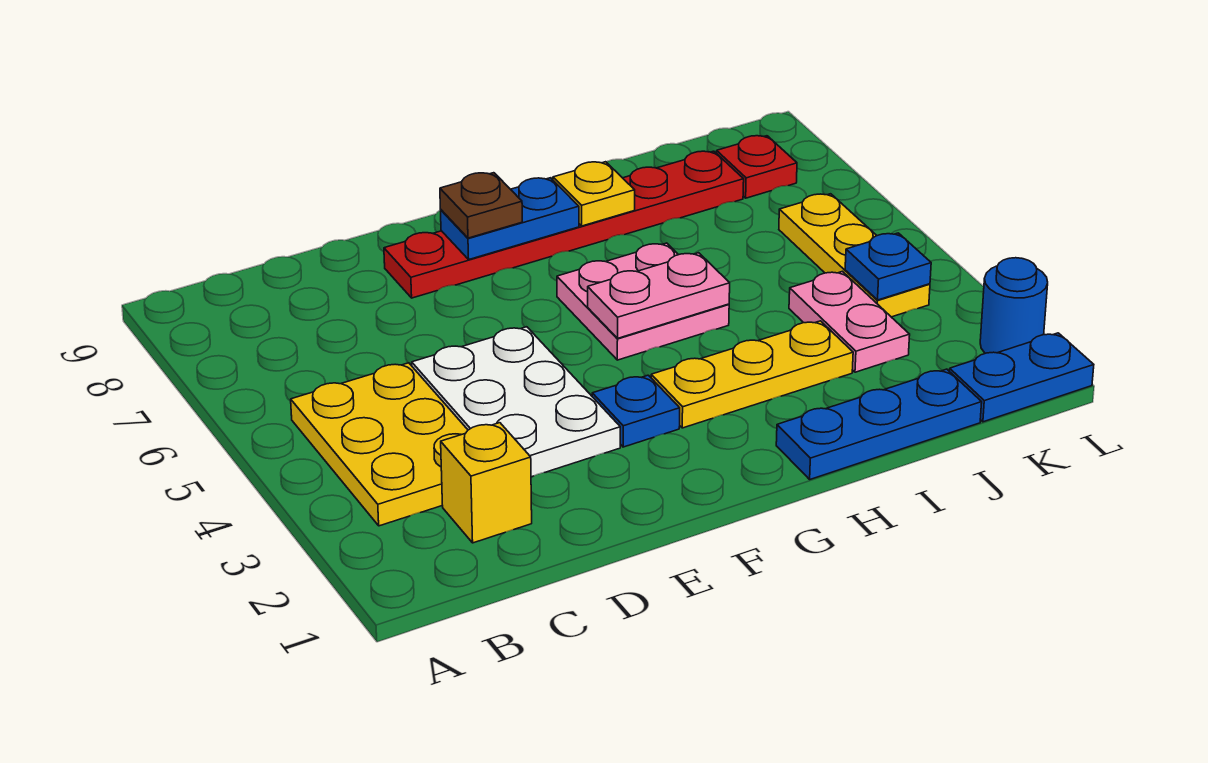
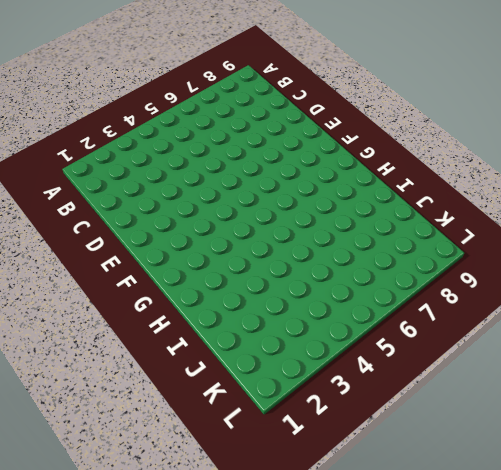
none -> yellow 2x3 plate [291,363,468,526]
none -> yellow 1x1 brick [441,423,532,543]
none -> white 2x3 plate [412,327,620,477]

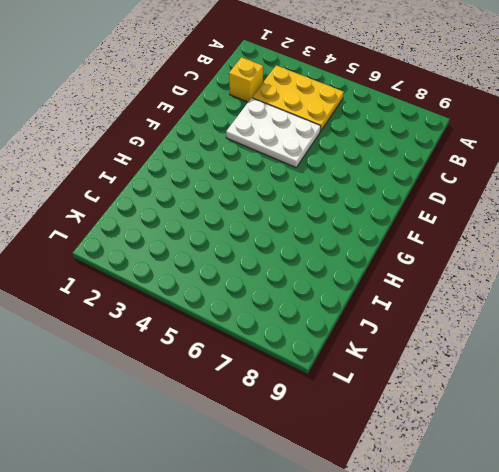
none -> red 1x6 plate [384,151,744,298]
none -> blue 1x1 plate [592,375,680,447]
none -> yellow 1x3 plate [651,321,853,428]

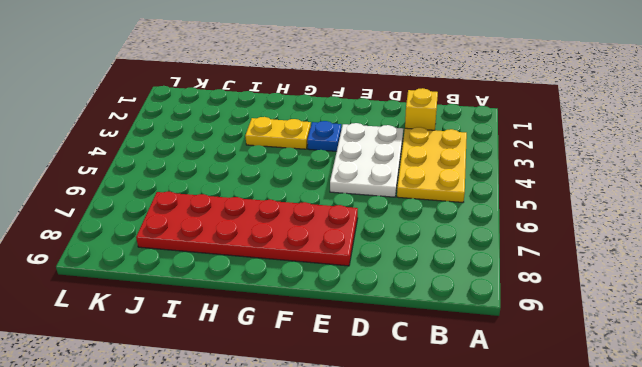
red 2x6 plate [136,192,358,266] -> red 1x6 plate [384,151,744,298]
yellow 1x2 plate [245,117,311,149] -> yellow 1x3 plate [651,321,853,428]
none -> pink 2x2 plate [557,243,729,360]
none -> blue 1x3 plate [776,369,982,479]
none -> pink 1x2 plate [789,271,910,372]

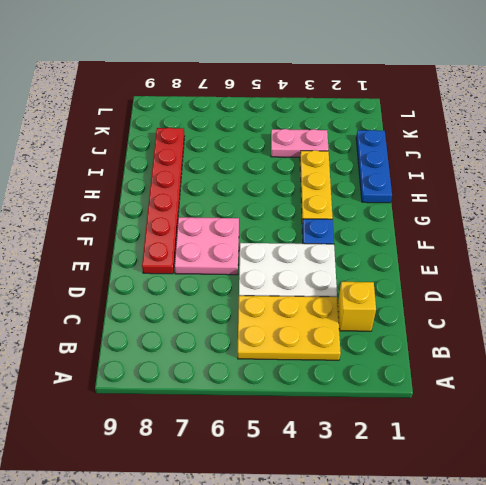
pink 2x2 plate [174,217,239,275] -> pink 2x2 plate moved to [557,243,729,360]
none -> blue 1x2 plate [949,333,1094,422]
none -> yellow 1x3 plate [779,194,930,317]
none -> red 1x1 plate [717,136,797,198]

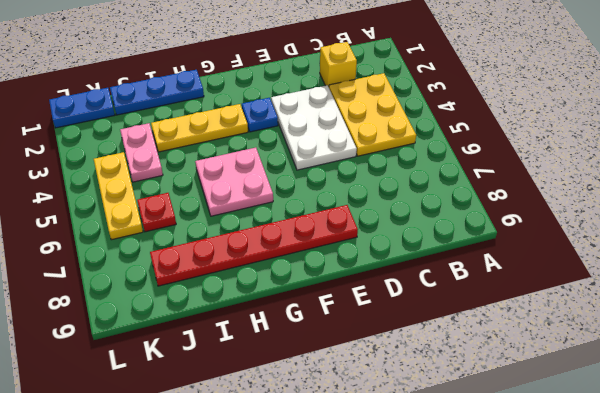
red 1x1 plate [137,193,176,232] -> red 1x1 plate moved to [717,136,797,198]
none -> blue 1x1 round brick [980,258,1048,353]
none -> blue 1x2 plate [441,178,579,259]
none -> pink 1x2 plate [588,253,730,338]

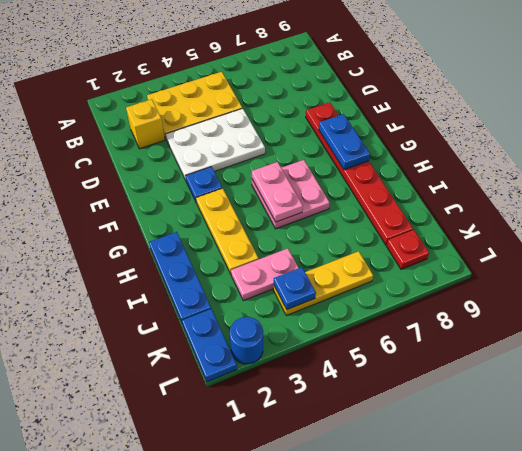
none -> yellow 1x1 plate [553,162,635,226]
none -> brown 1x1 plate [440,173,522,238]

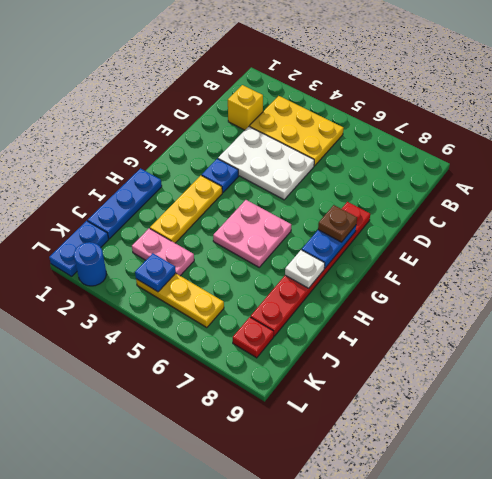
white 1x1 plate [285,250,325,288] -> yellow 1x1 plate [553,162,635,226]
none -> pink 1x2 plate [588,253,730,338]

